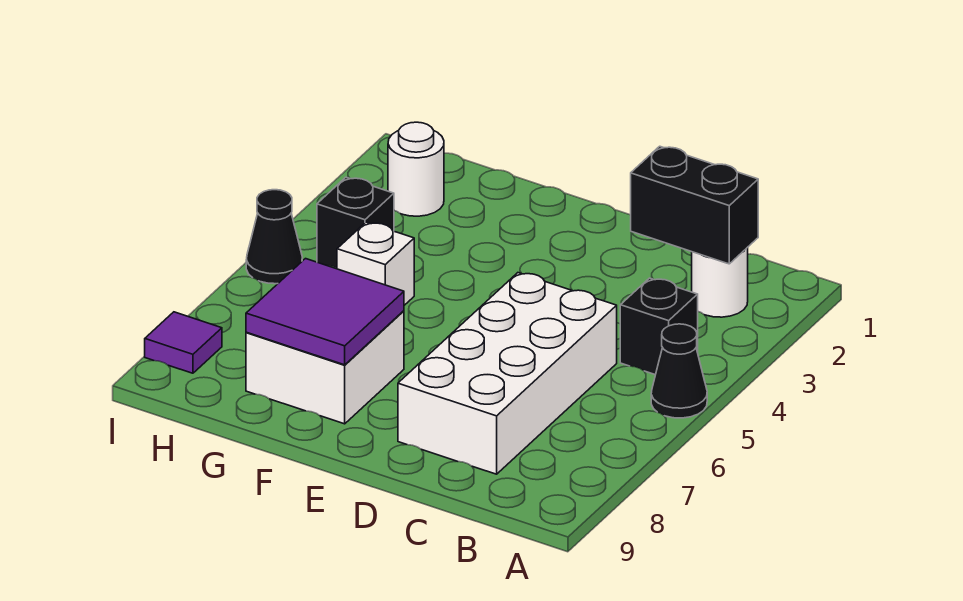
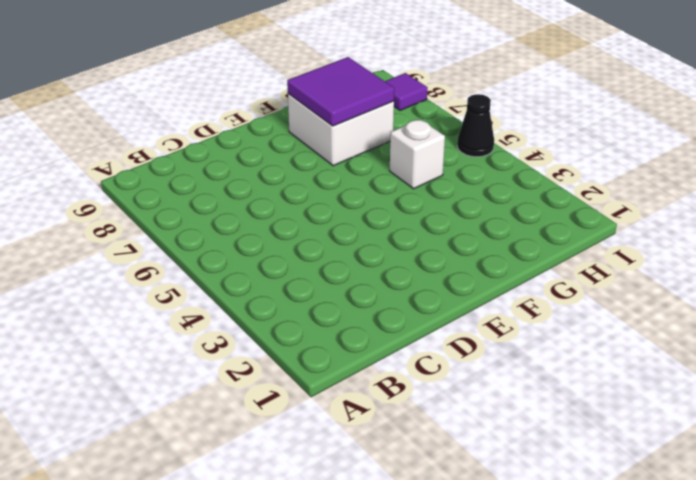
none -> black 1x1 cone [651,324,707,418]
none -> white 1x1 round brick [692,247,748,317]
none -> black 1x1 brick [620,278,698,375]

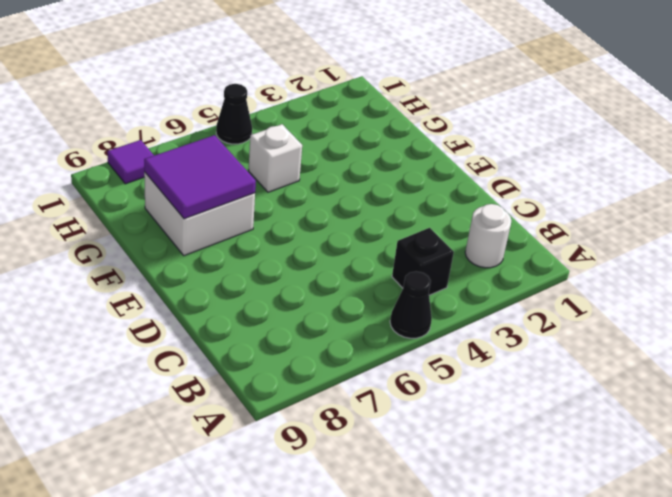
none -> white 2x4 brick [398,273,617,474]
none -> white 1x1 round brick [388,122,444,216]
none -> black 1x1 brick [317,177,394,268]

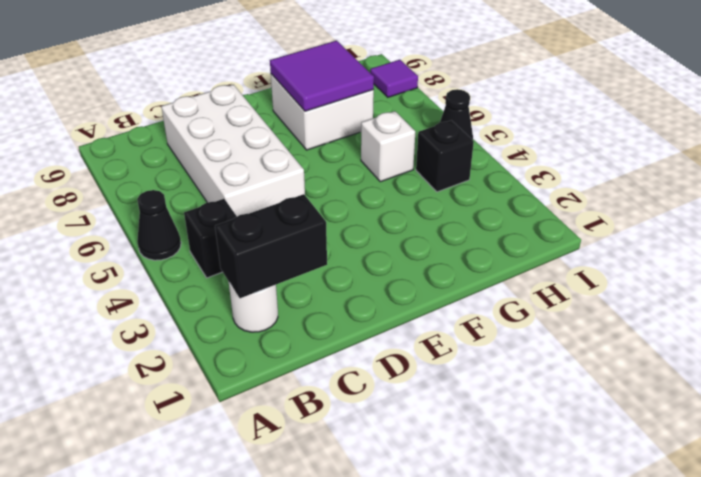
none -> white 1x1 round brick [388,122,444,216]

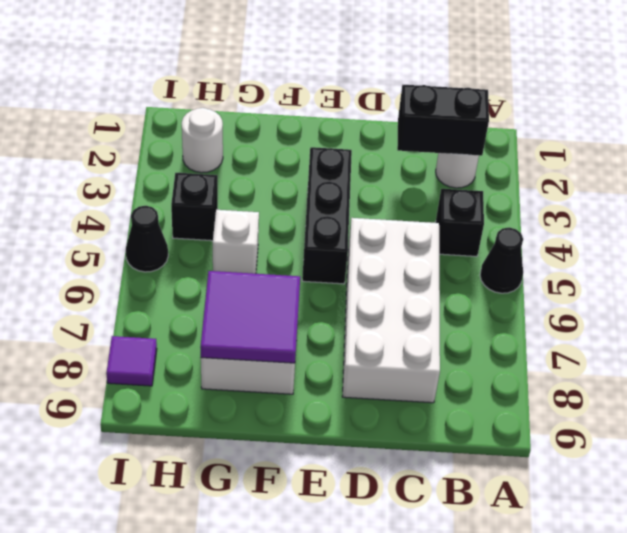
black 1x3 brick [302,147,352,284] -> none

